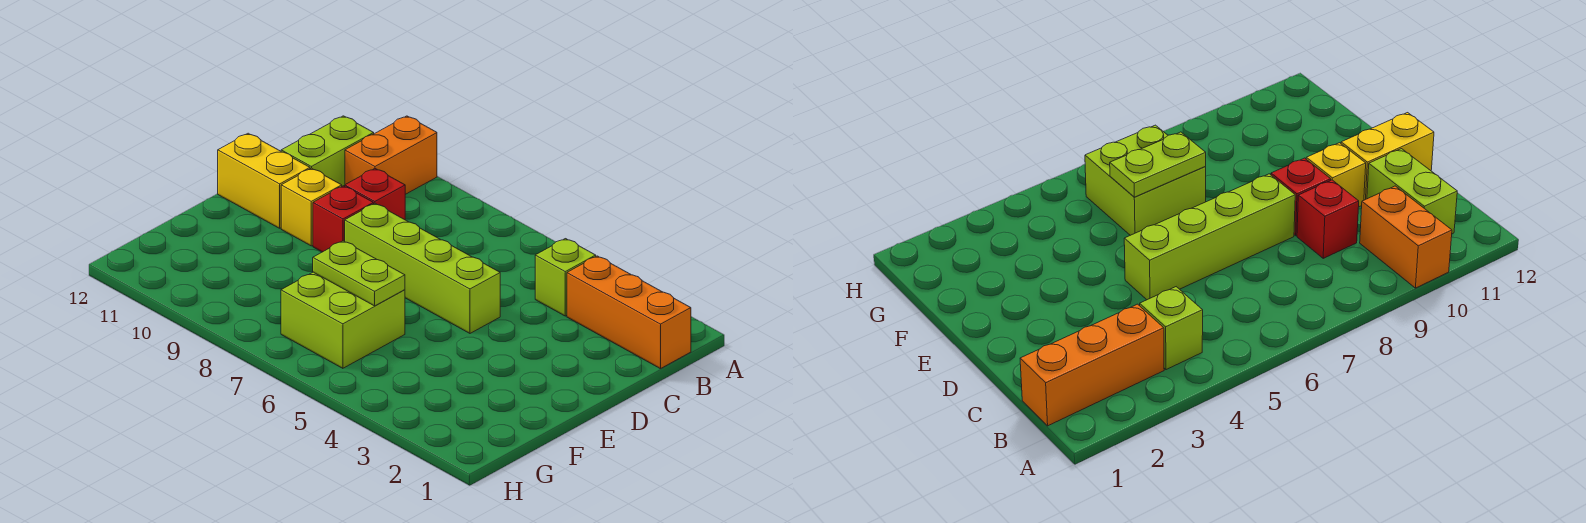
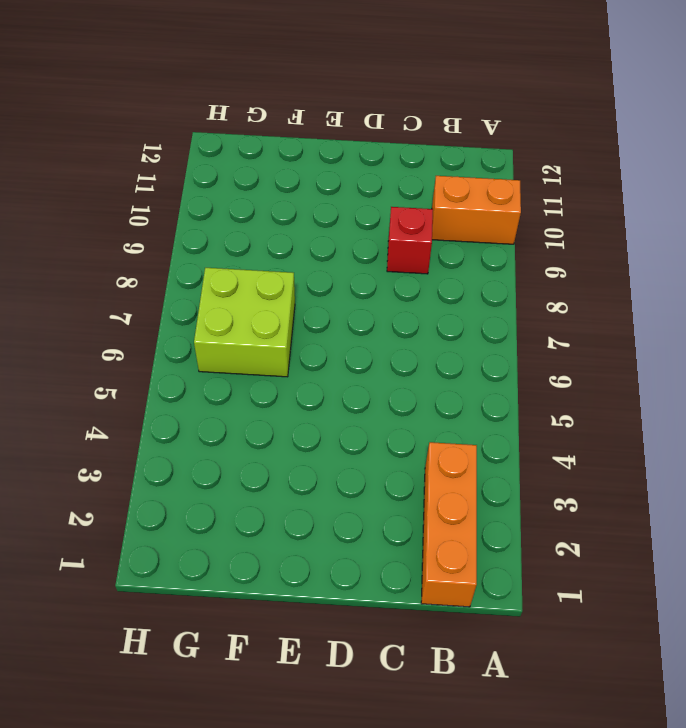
none -> lime 1x1 brick [535,239,596,316]
none -> lime 1x2 brick [281,116,374,186]

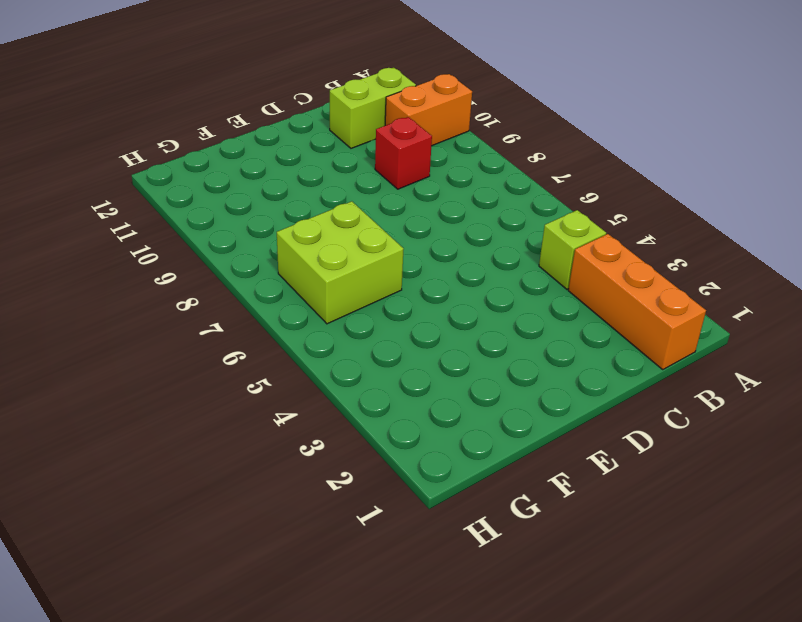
none -> lime 1x4 brick [345,204,500,333]
none -> red 1x1 brick [313,186,373,252]

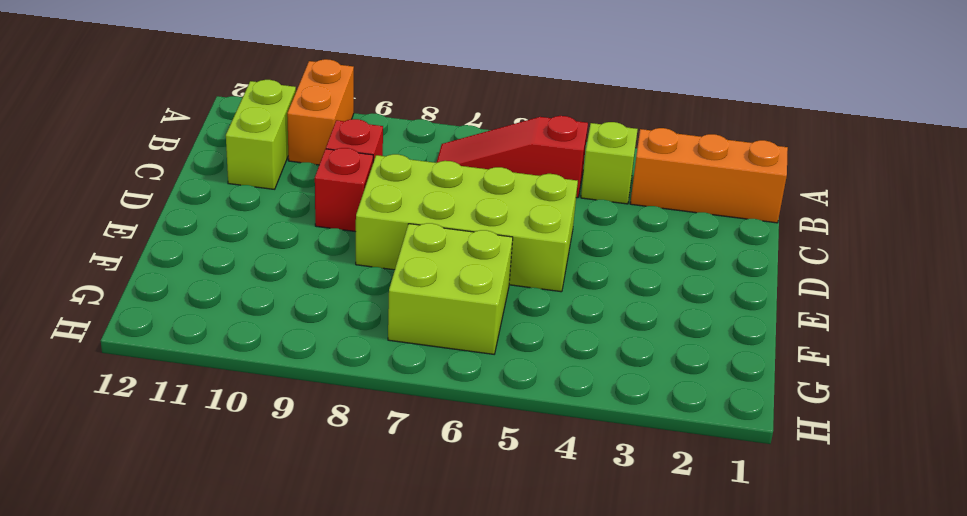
red 1x3 slope [436,116,588,198] -> none
lime 2x4 brick [356,154,578,292] -> lime 1x4 brick [345,204,500,333]
none -> yellow 1x1 brick [281,168,342,246]
none -> yellow 1x2 brick [218,133,310,228]

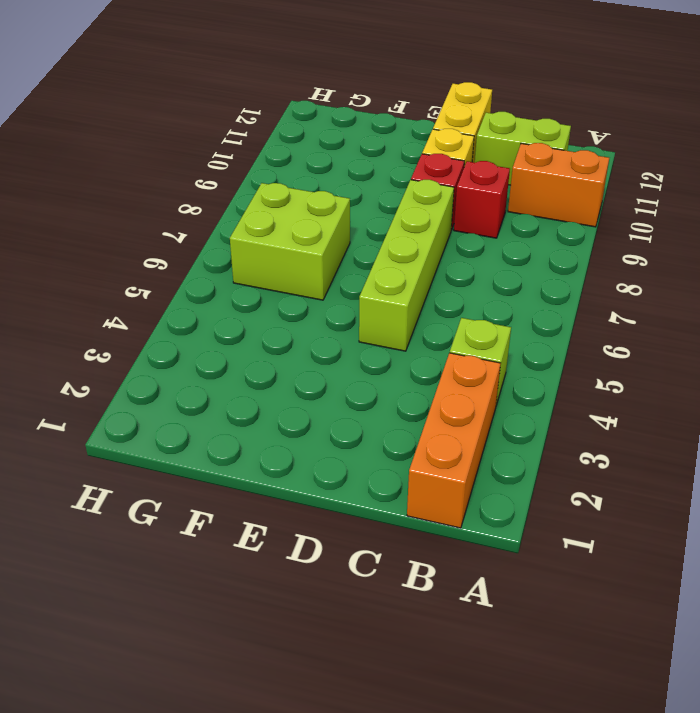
none -> lime 1x2 plate [313,241,405,306]

